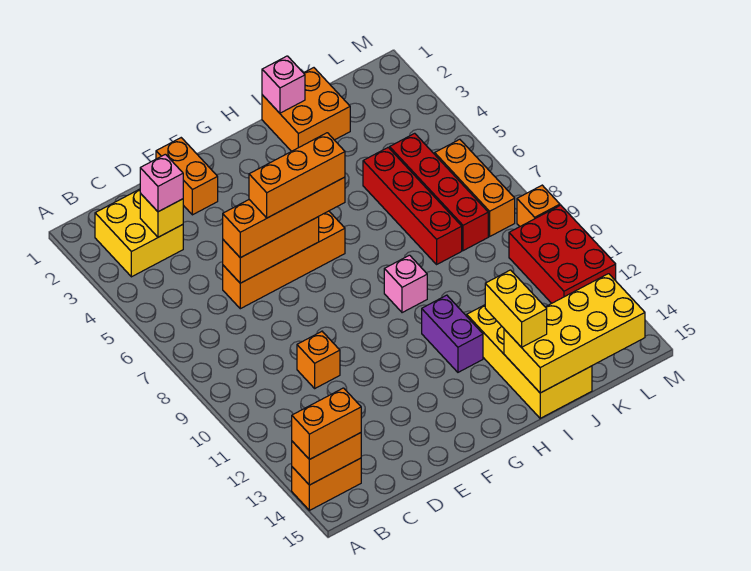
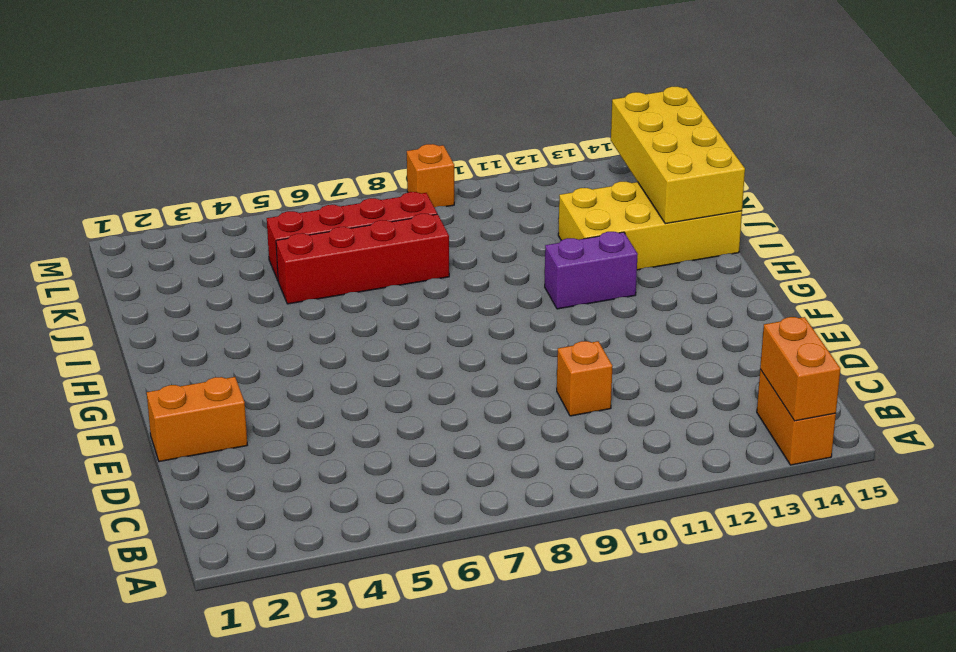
none -> yellow 2x2 brick [95,189,183,277]
none -> orange 1x4 brick [223,211,345,309]
none -> pink 1x1 brick [384,255,427,313]

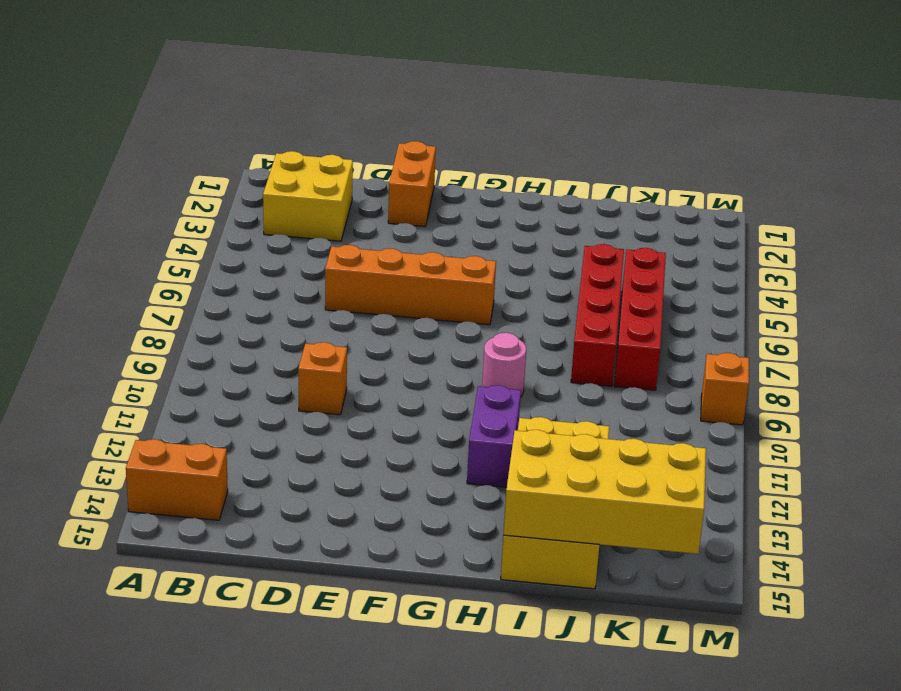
pink 1x1 round brick [482,333,526,396] -> pink 1x1 brick [384,255,427,313]
none -> orange 2x2 brick [262,68,350,151]
none -> orange 1x3 brick [435,139,515,236]
none -> red 2x3 brick [509,205,616,303]

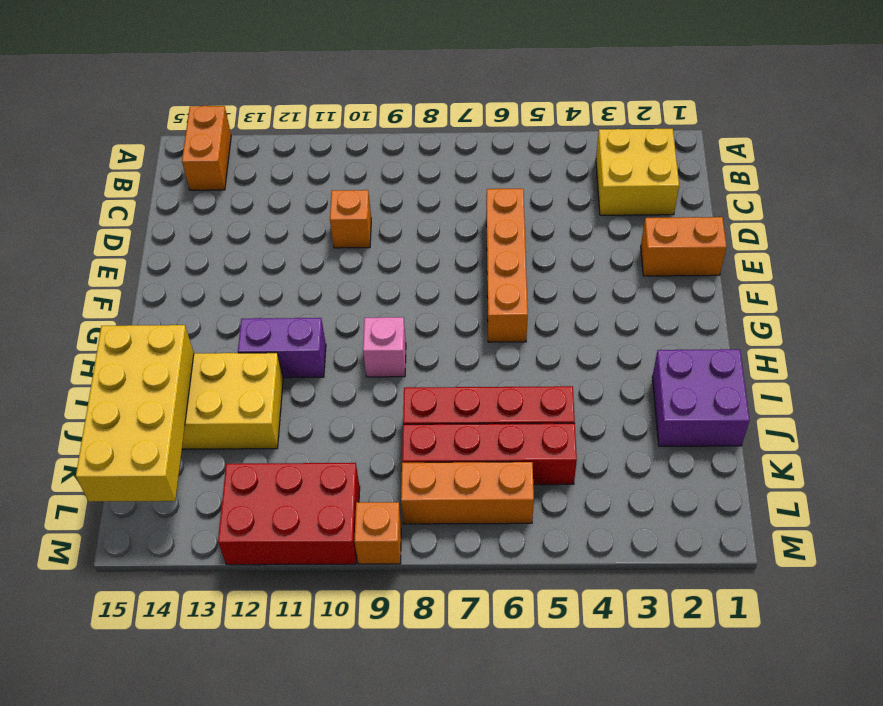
purple 2x2 brick [652,349,750,446] -> orange 2x2 brick [262,68,350,151]
none -> orange 1x2 brick [292,433,361,485]
none -> yellow 1x1 brick [140,193,183,237]
none -> orange 1x3 brick [223,217,319,283]

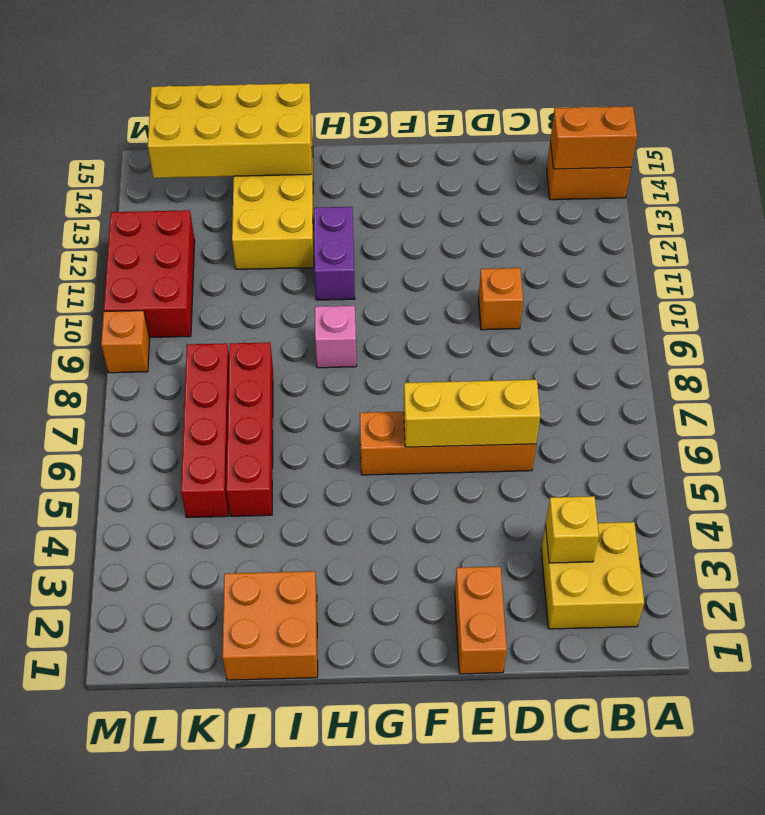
yellow 1x3 brick [404,380,540,447] -> orange 1x3 brick [223,217,319,283]
none -> orange 1x3 brick [435,139,515,236]
none -> pink 1x1 brick [262,56,305,113]
none -> orange 1x2 brick [292,388,361,460]

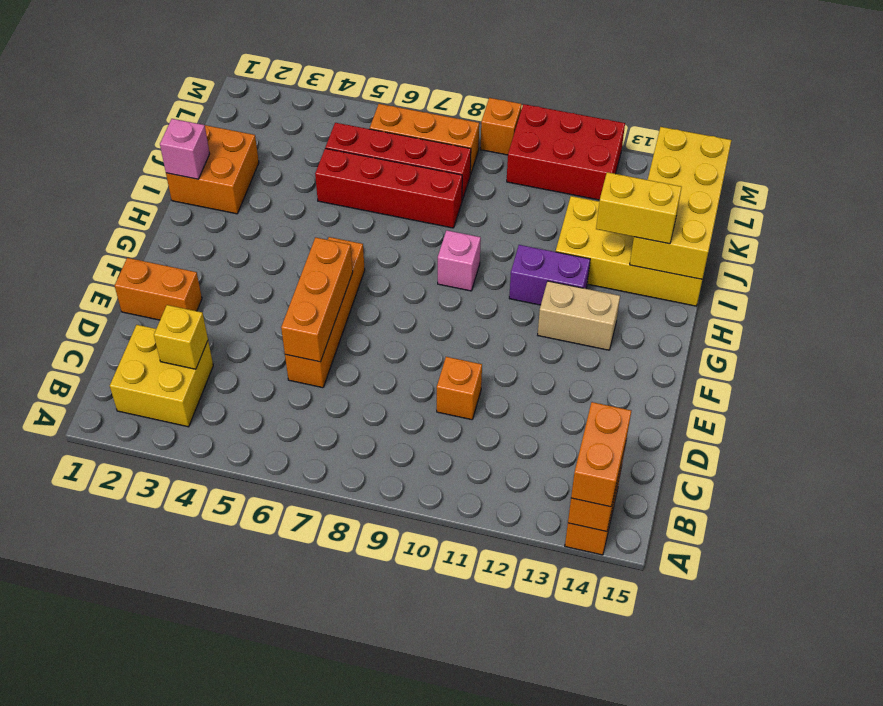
tan 1x2 brick [538,281,620,350] -> none
none -> pink 1x1 brick [140,154,183,212]
none -> orange 1x4 brick [223,177,345,258]
none -> orange 1x3 brick [249,133,345,218]

